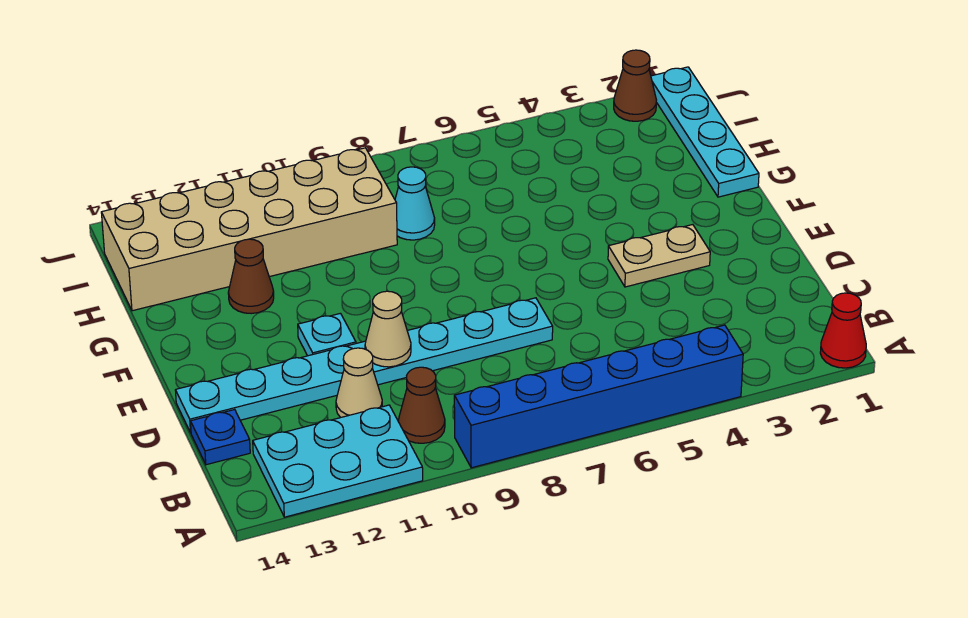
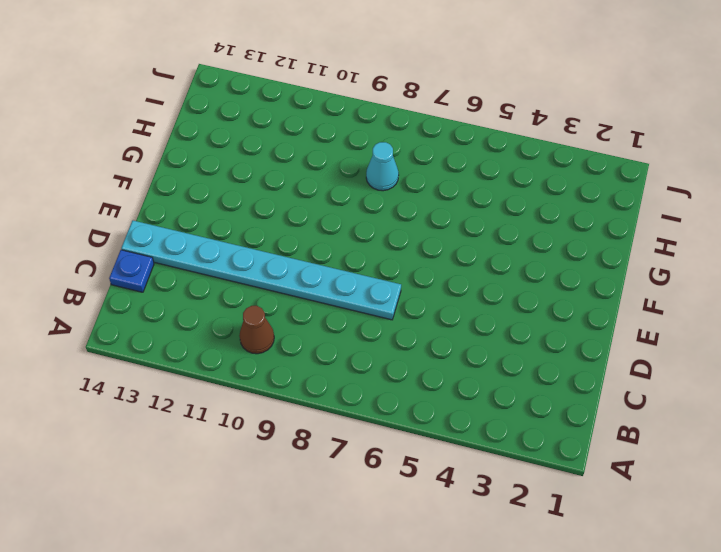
none -> red 1x1 cone [820,293,866,368]
none -> blue 1x6 brick [454,325,743,468]
none -> cyan 2x3 plate [253,405,423,517]

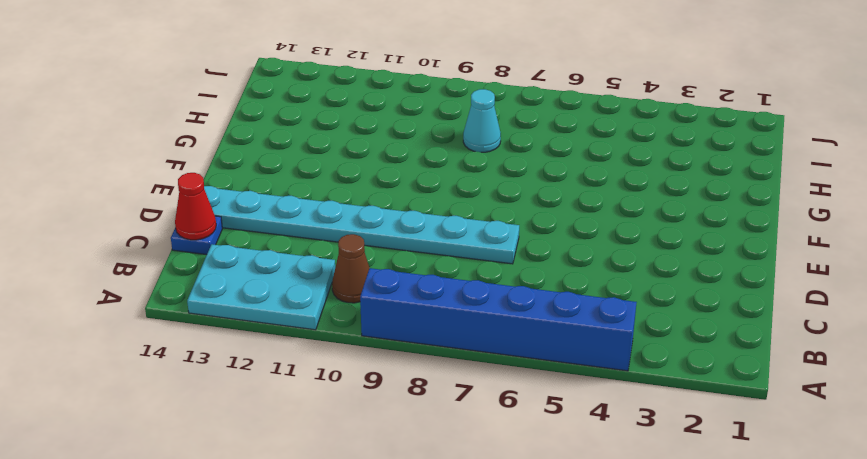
red 1x1 cone [175,173,216,240] -> red 1x1 cone moved to [820,293,866,368]
none -> tan 1x1 cone [336,348,382,417]
none -> tan 1x2 plate [608,225,710,287]
none -> cyan 1x1 plate [298,313,356,356]

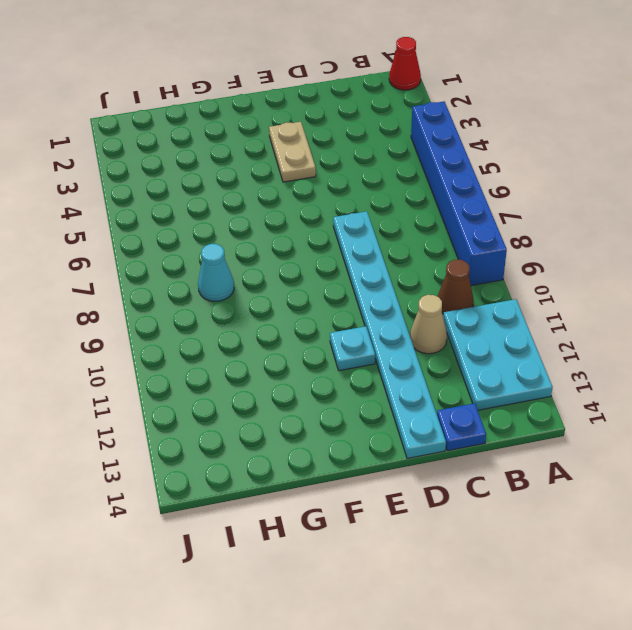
none -> cyan 1x4 plate [651,67,759,197]
none -> brown 1x1 cone [228,239,274,314]
none -> tan 2x6 brick [101,148,397,311]

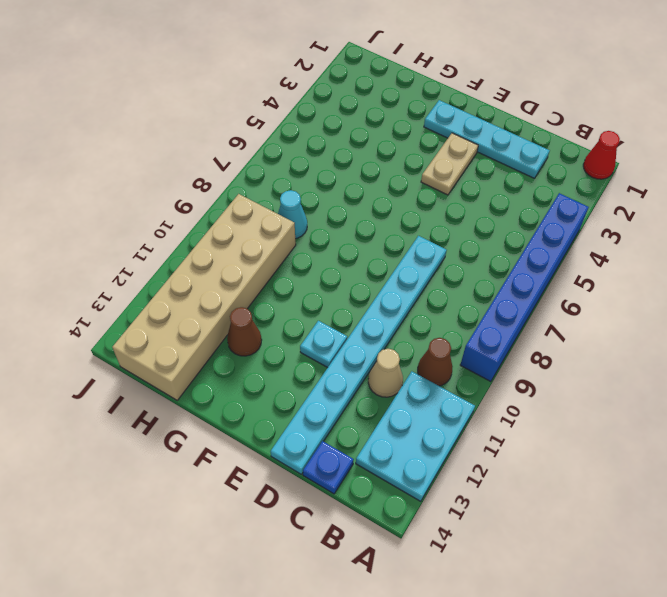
cyan 1x4 plate [424,100,550,178] -> cyan 1x4 plate moved to [651,67,759,197]
none -> brown 1x1 cone [614,50,656,121]
none -> tan 1x1 cone [365,291,411,367]

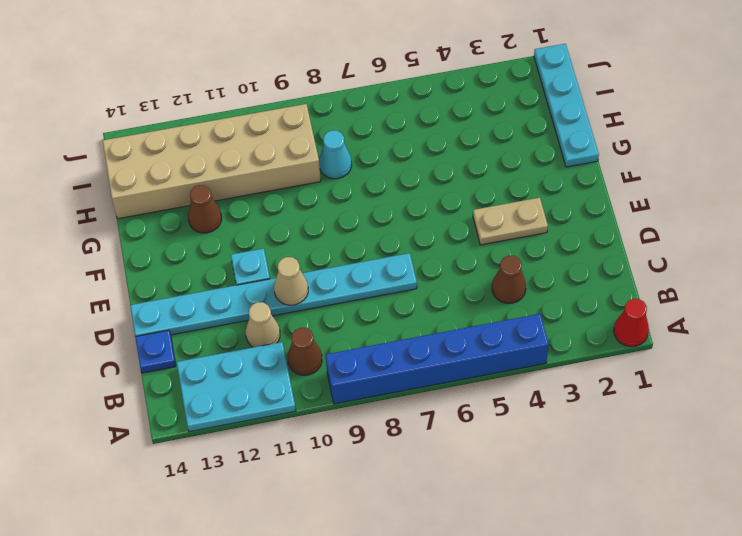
brown 1x1 cone [492,255,526,304] -> brown 1x1 cone moved to [614,50,656,121]

